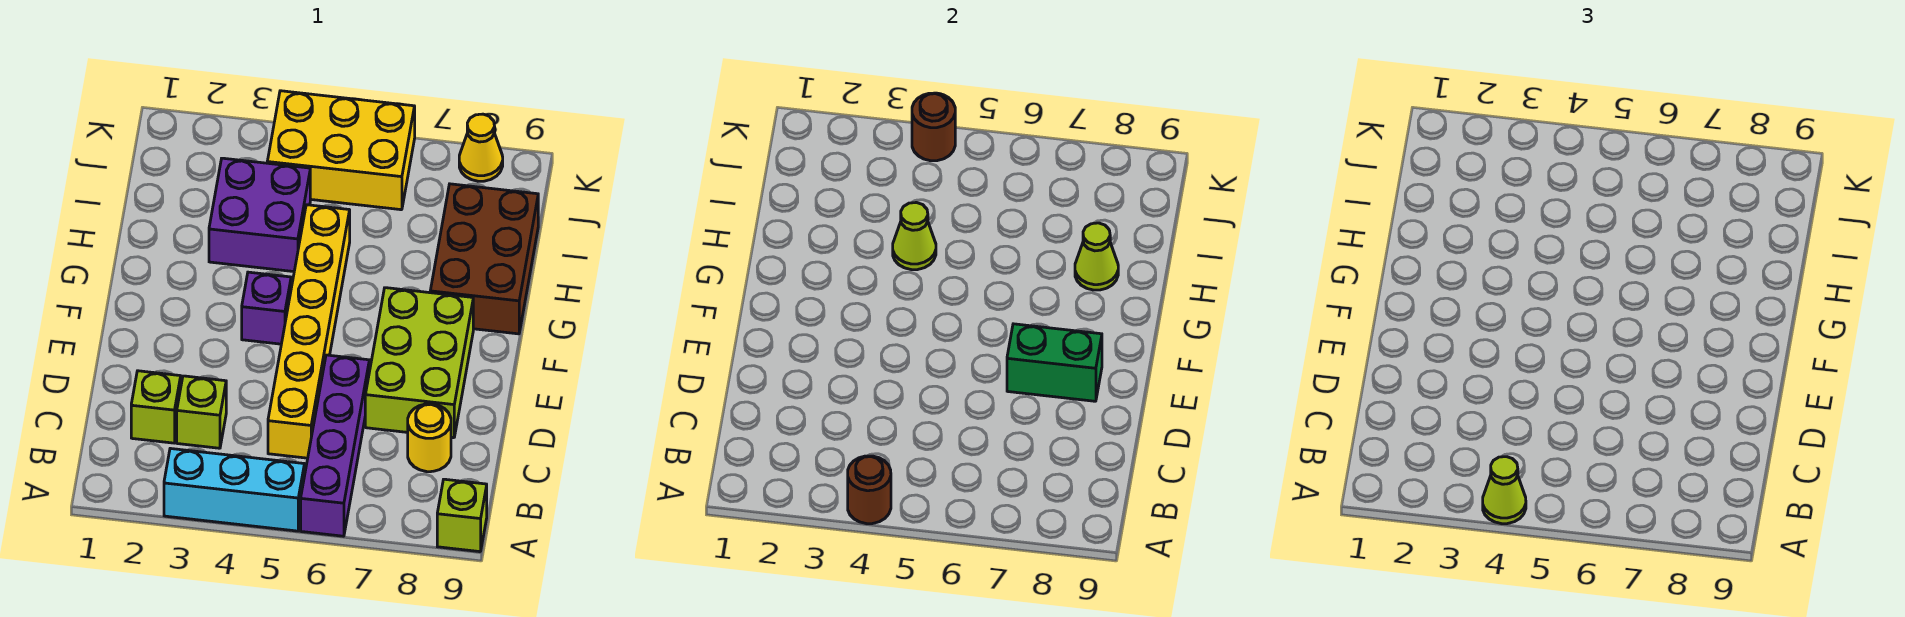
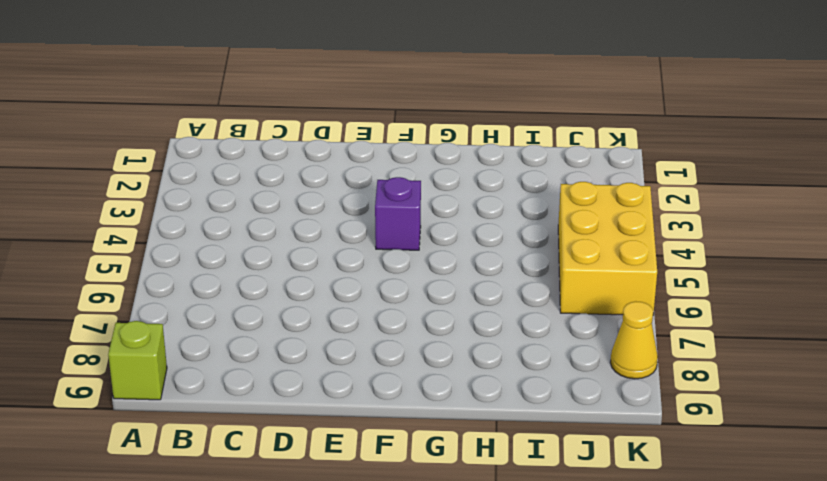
none -> cyan 1x3 brick [164,448,305,531]
none -> purple 1x4 brick [301,355,369,536]
none -> lime 1x1 brick [131,371,181,443]

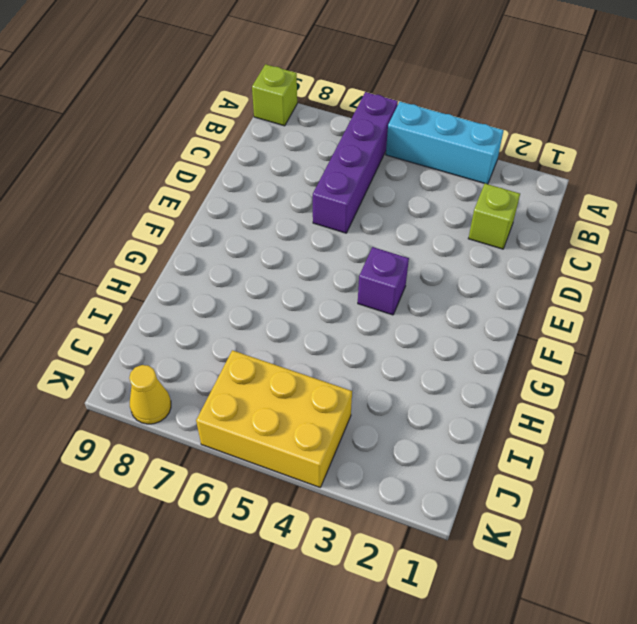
none -> lime 1x1 brick [177,376,226,448]
none -> yellow 1x6 brick [268,205,350,458]
none -> yellow 1x1 round brick [408,404,451,472]

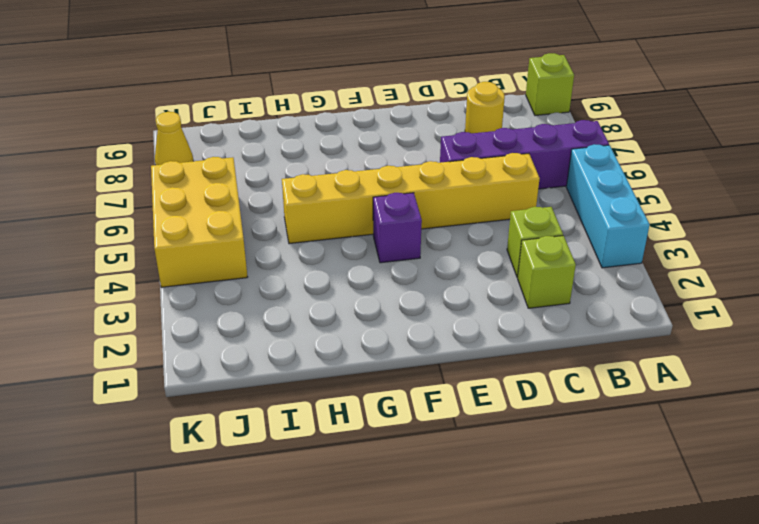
none -> lime 2x3 brick [365,288,473,438]
none -> brown 2x3 brick [430,184,538,334]
none -> purple 2x2 brick [209,158,310,272]

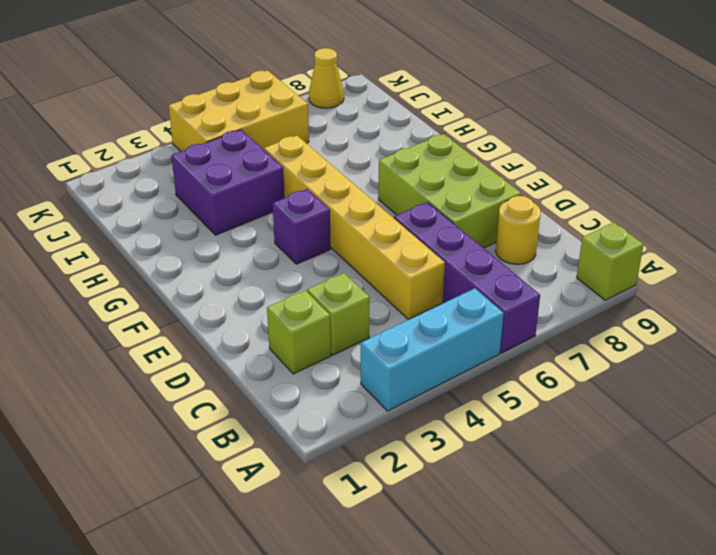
none -> brown 2x3 brick [430,184,538,334]
none -> brown 1x1 round brick [848,456,891,524]
none -> green 1x2 brick [1007,324,1102,401]

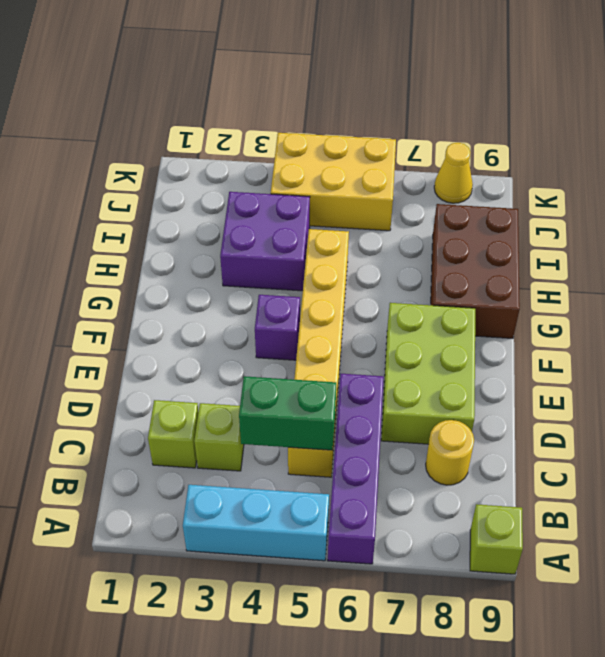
green 1x2 brick [239,376,336,450] -> green 1x2 brick moved to [1007,324,1102,401]
none -> brown 1x1 round brick [848,456,891,524]
none -> lime 1x1 cone [893,203,936,270]
none -> lime 1x1 cone [1075,223,1118,290]

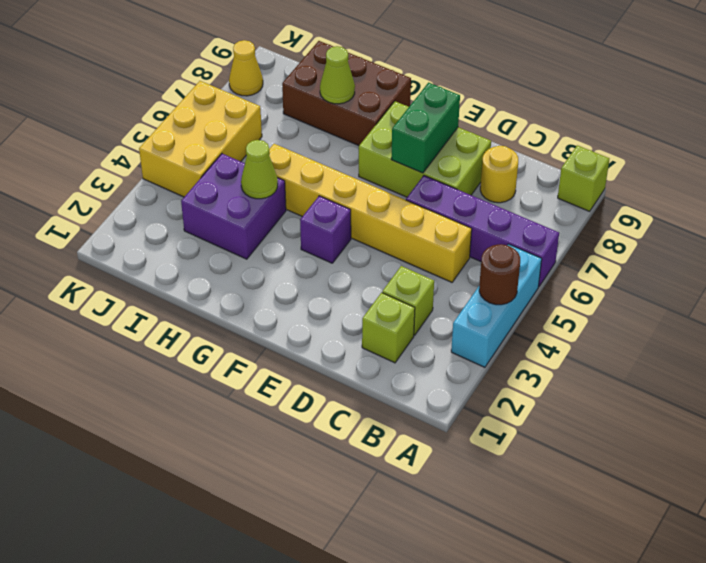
none -> brown 1x1 round brick [912,93,955,161]
none -> lime 1x1 cone [1483,457,1526,524]

